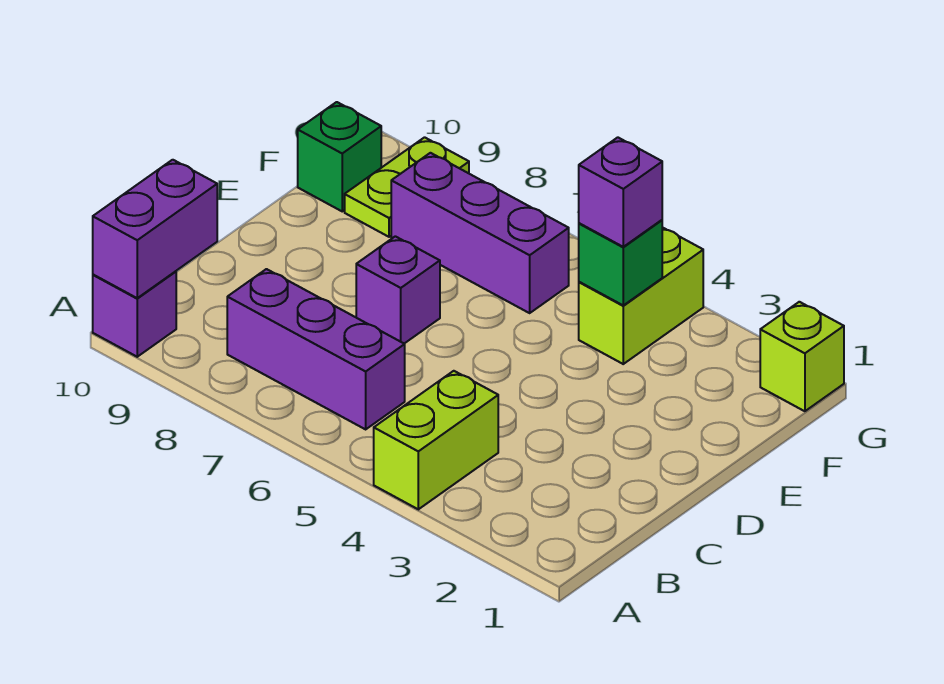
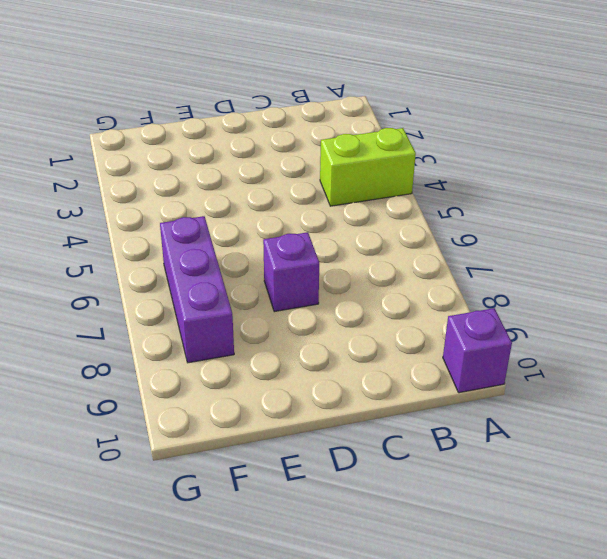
none -> purple 1x3 brick [227,269,405,429]
none -> lime 1x2 brick [579,227,703,364]
none -> lime 1x2 plate [345,137,469,237]

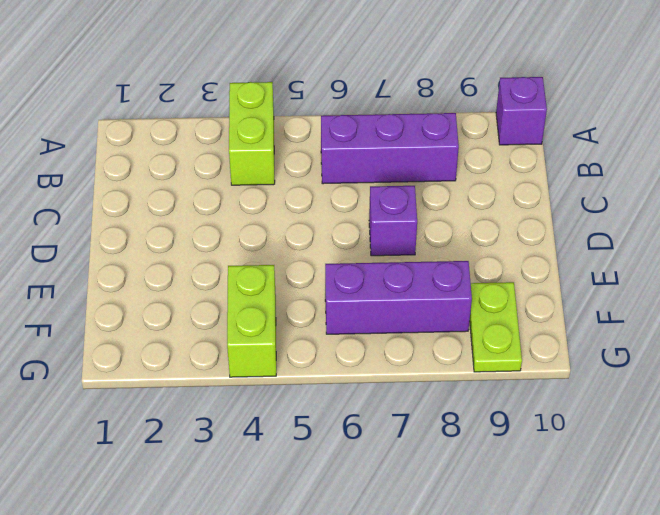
none -> green 1x1 brick [298,102,381,211]
none -> lime 1x1 brick [760,302,844,411]
none -> purple 1x2 brick [93,160,217,298]

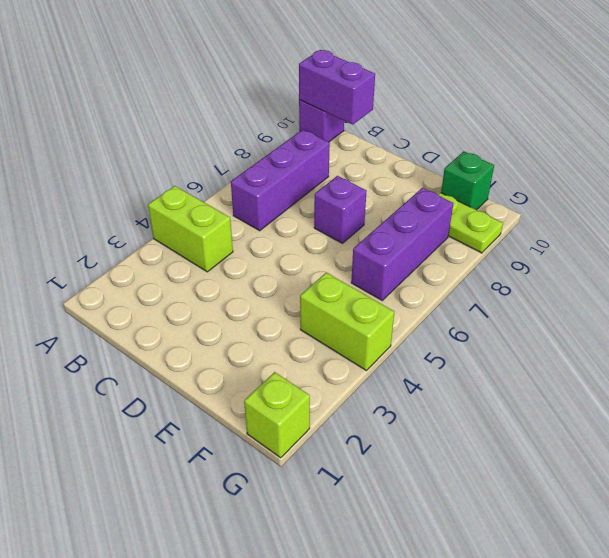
none -> green 1x1 brick [579,220,662,305]
none -> purple 1x1 brick [579,137,662,247]

